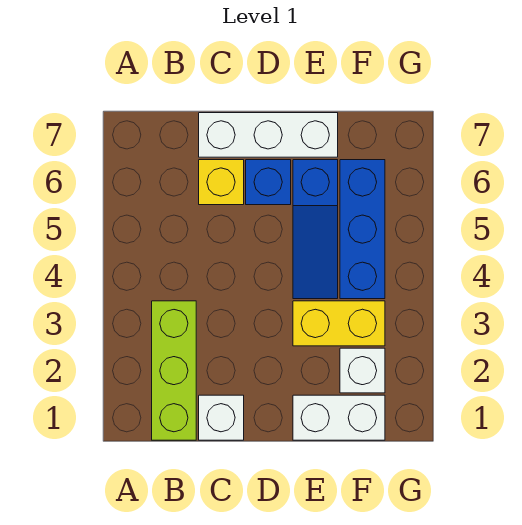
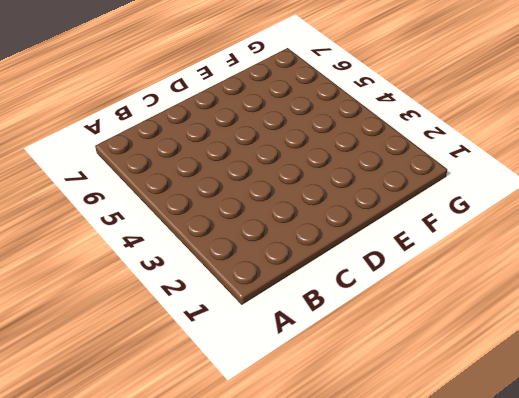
none -> lime 1x3 brick [152,301,196,440]
none -> white 1x1 brick [199,395,244,440]

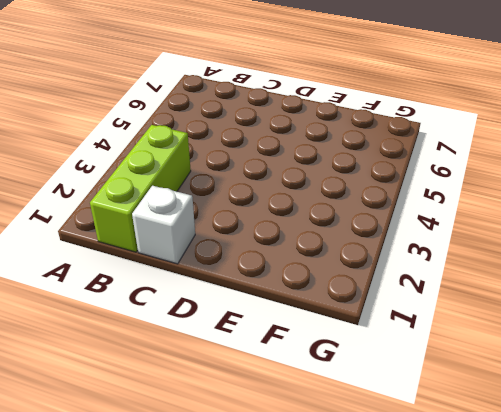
none -> yellow 1x1 brick [199,160,244,205]
none -> white 1x3 brick [199,113,338,157]

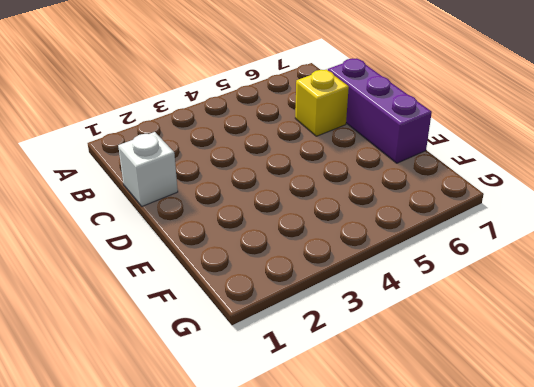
purple 1x3 brick [328,58,432,163] -> white 1x3 brick [199,113,338,157]
none -> lime 1x3 brick [152,301,196,440]
none -> blue 1x1 brick [246,160,291,205]

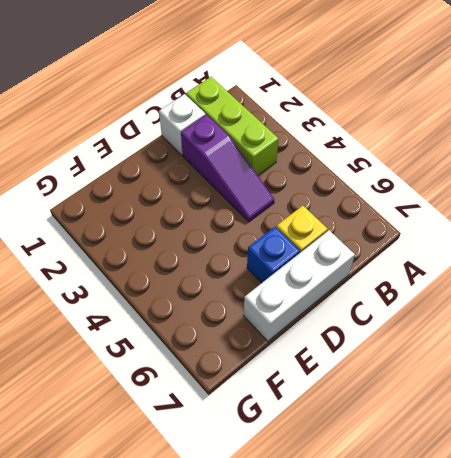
purple 1x3 slope [181,115,274,222] -> none
none -> white 1x2 brick [293,395,385,440]
none -> yellow 1x2 brick [293,301,385,346]

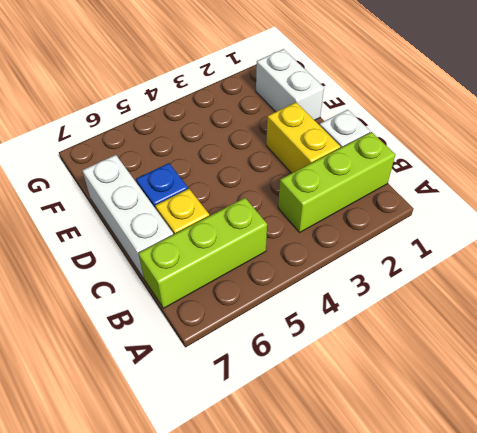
lime 1x3 brick [138,198,267,308] -> none
yellow 1x2 brick [266,102,340,173] -> yellow 1x2 brick moved to [293,301,385,346]
none -> blue 1x3 slope [293,160,338,299]
none -> white 1x1 brick [340,348,385,393]

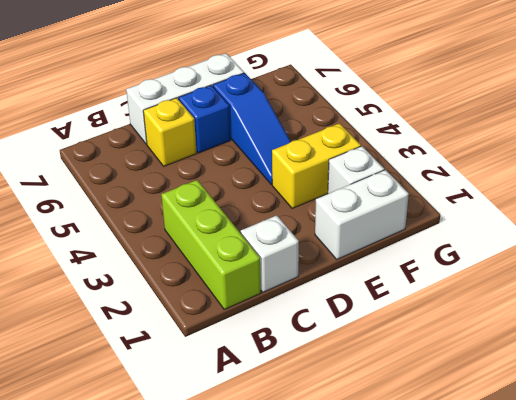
none -> blue 1x3 brick [340,160,385,299]

